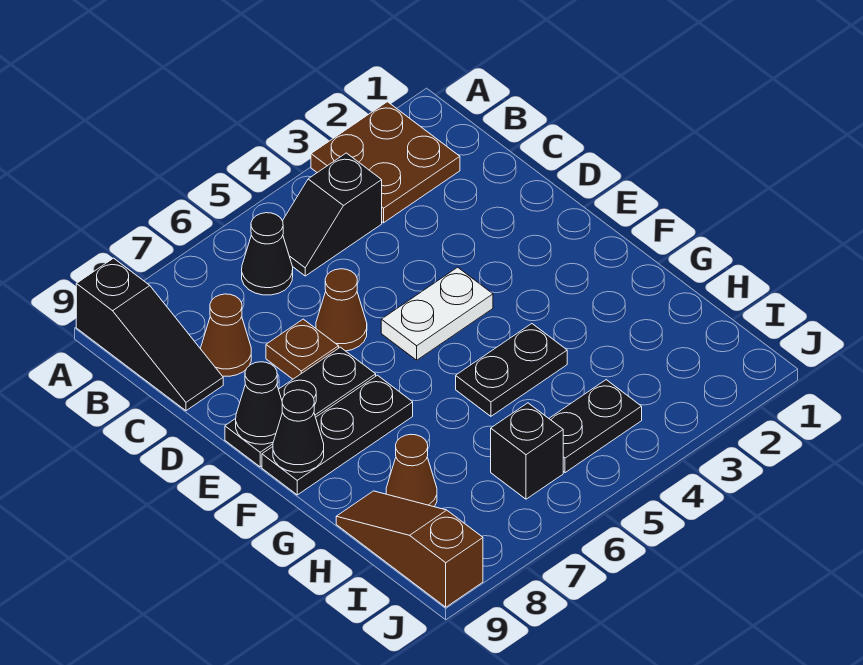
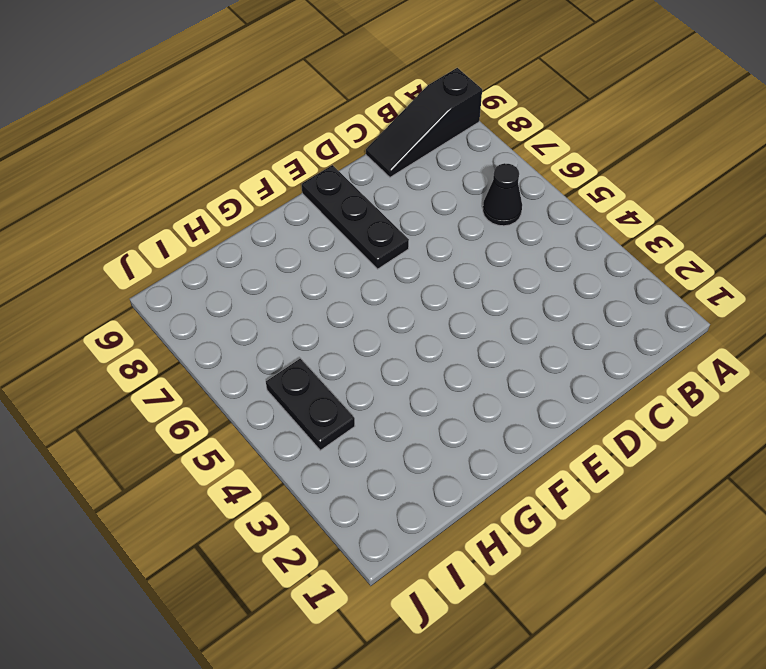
none -> brown 2x2 plate [311,102,460,223]
none -> black 1x2 slope [283,153,382,276]
none -> brown 1x1 cone [201,294,251,376]

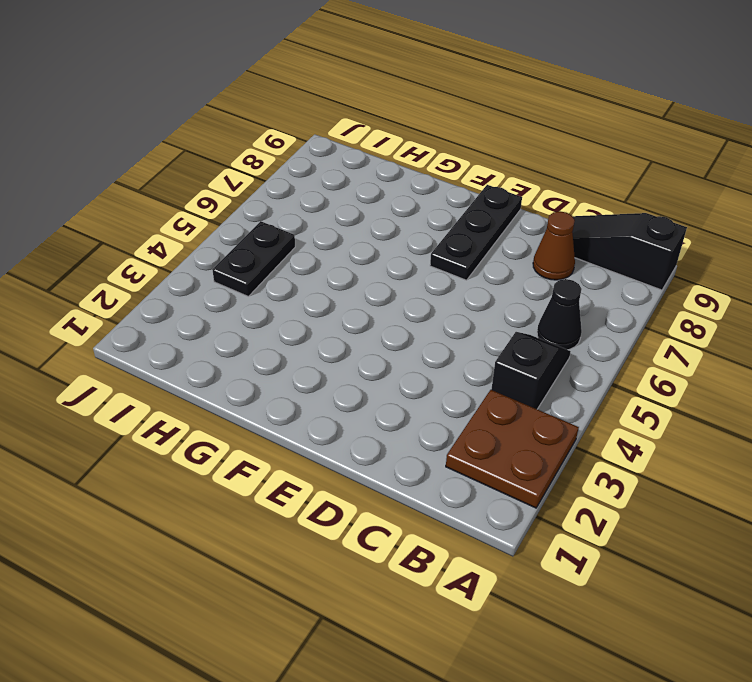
none -> brown 1x1 cone [316,269,367,351]
none -> brown 1x1 plate [266,319,339,379]
none -> white 1x2 plate [381,267,493,360]

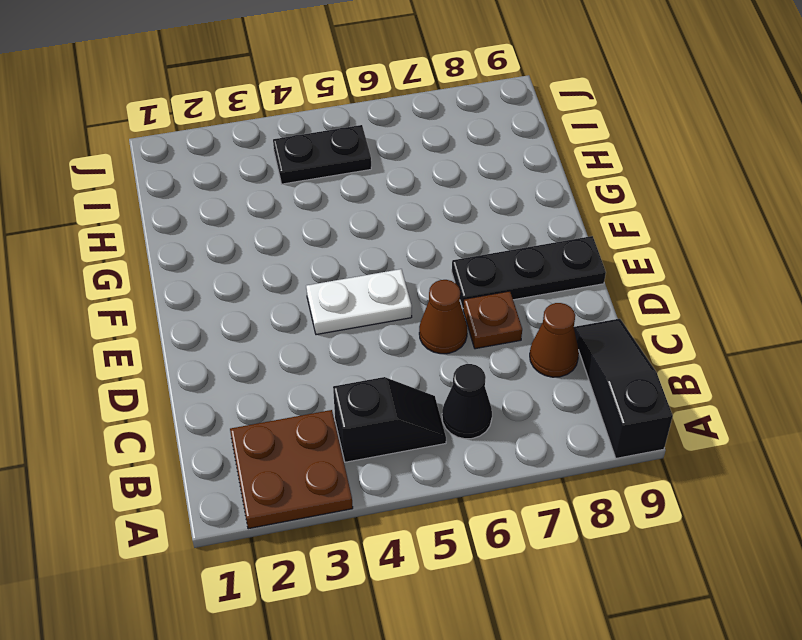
none -> black 1x3 plate [262,375,413,495]
none -> black 1x2 plate [456,324,567,416]
none -> brown 1x1 cone [386,434,437,507]

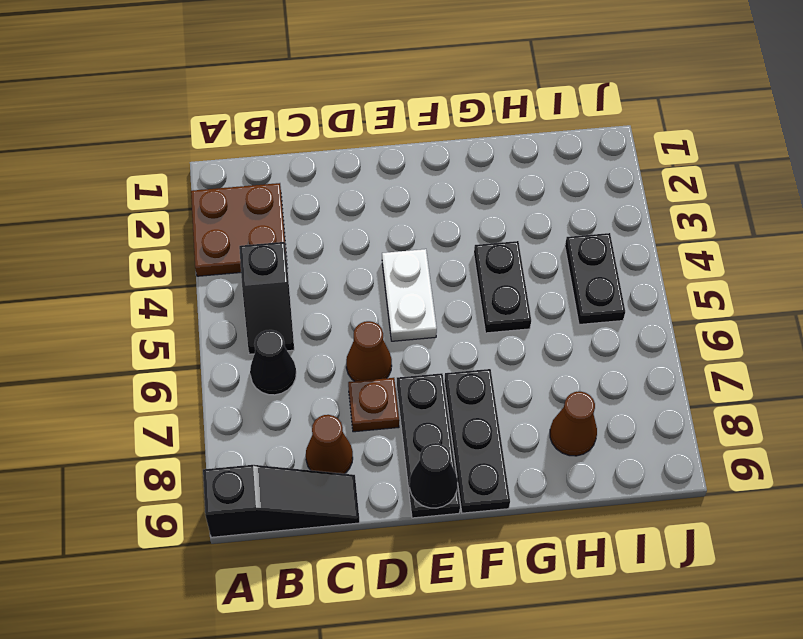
none -> brown 1x3 slope [336,491,483,607]
none -> black 1x1 brick [491,403,563,499]
none -> black 1x1 cone [273,390,324,472]

